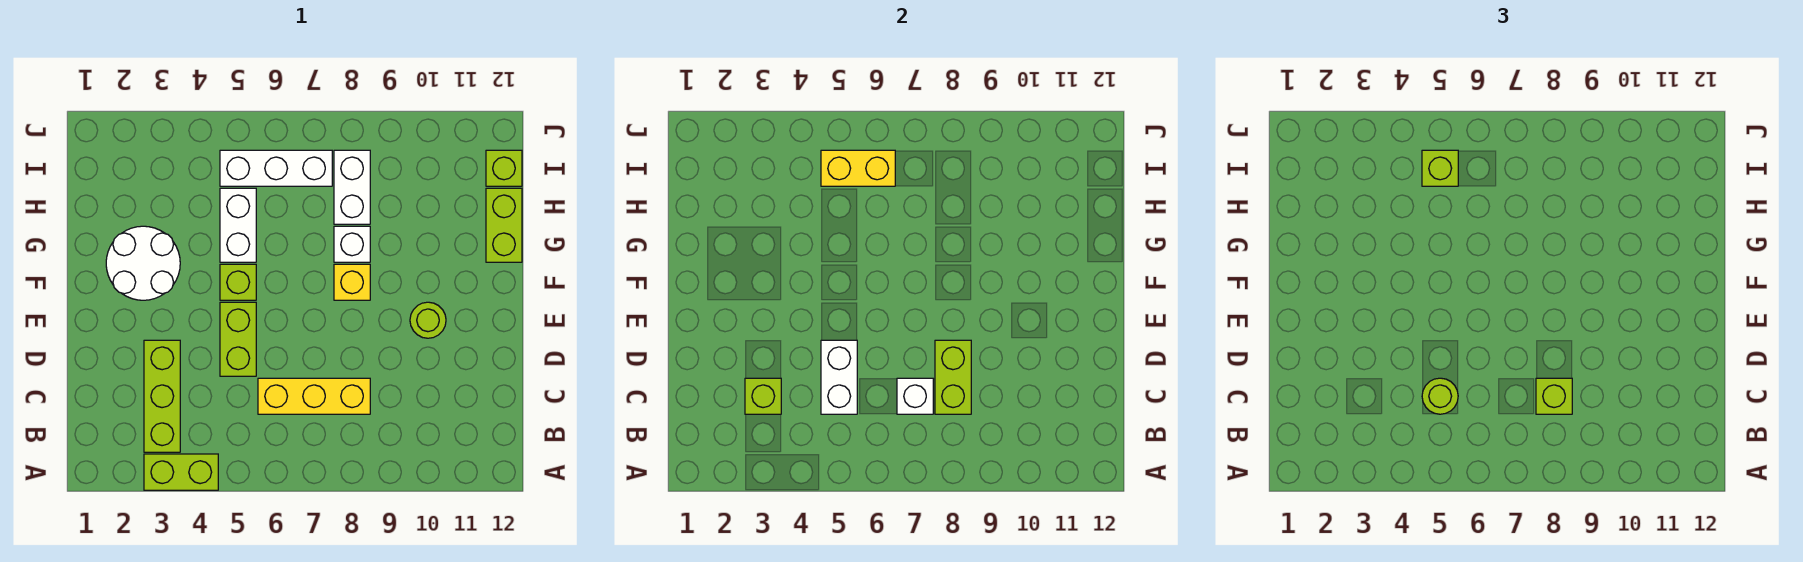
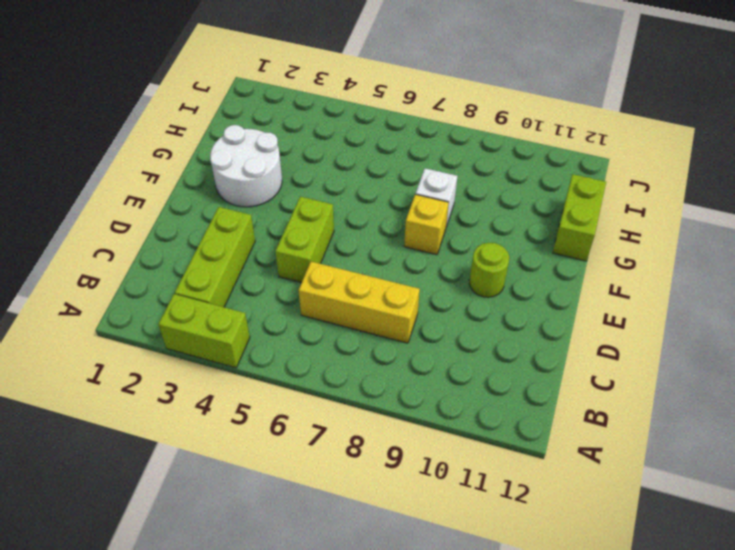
none -> lime 1x1 brick [220,264,256,300]
none -> white 1x2 brick [220,188,256,262]
none -> white 1x2 brick [334,150,370,224]

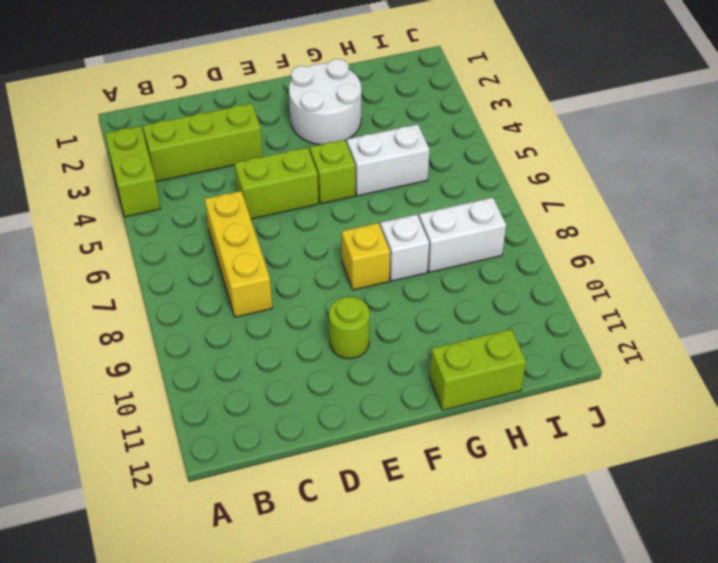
none -> white 1x3 brick [220,150,332,186]
none -> lime 1x1 brick [486,150,522,186]
none -> lime 1x1 brick [745,378,781,414]

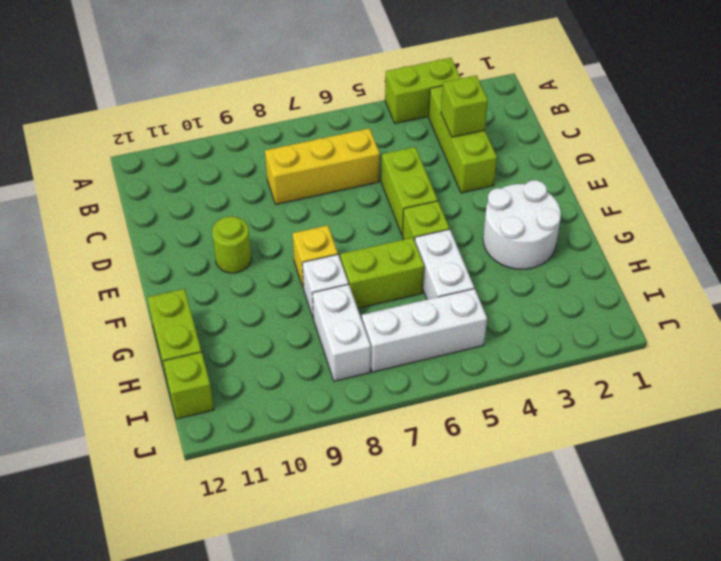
lime 1x2 brick [340,238,424,308] -> lime 1x2 brick turned to [935,340,971,414]
none -> white 1x2 brick [821,340,857,414]
none -> white 1x1 brick [897,378,933,414]
none -> yellow 1x2 brick [821,150,895,186]

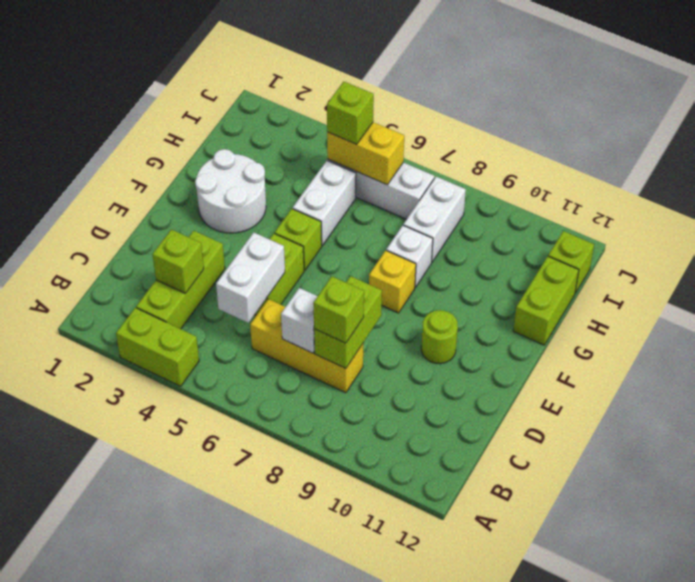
none -> lime 1x1 round brick [1422,378,1458,414]

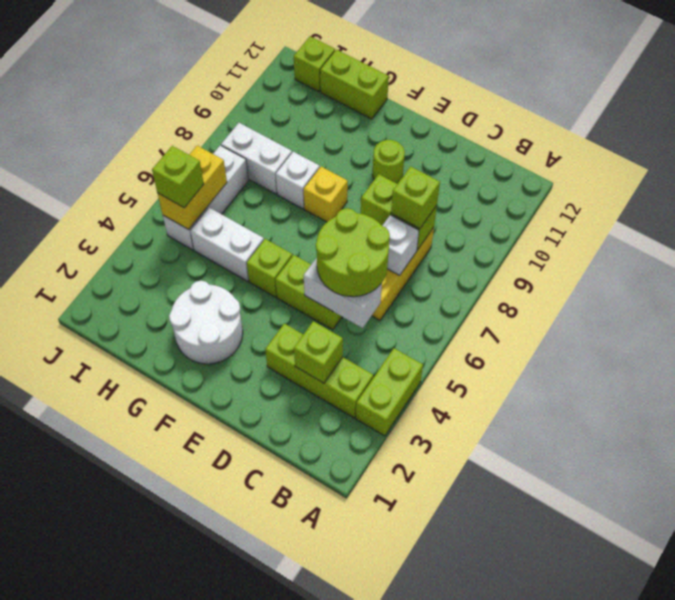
lime 2x2 round brick [316,208,390,297] -> lime 1x1 round brick [1422,378,1458,414]

